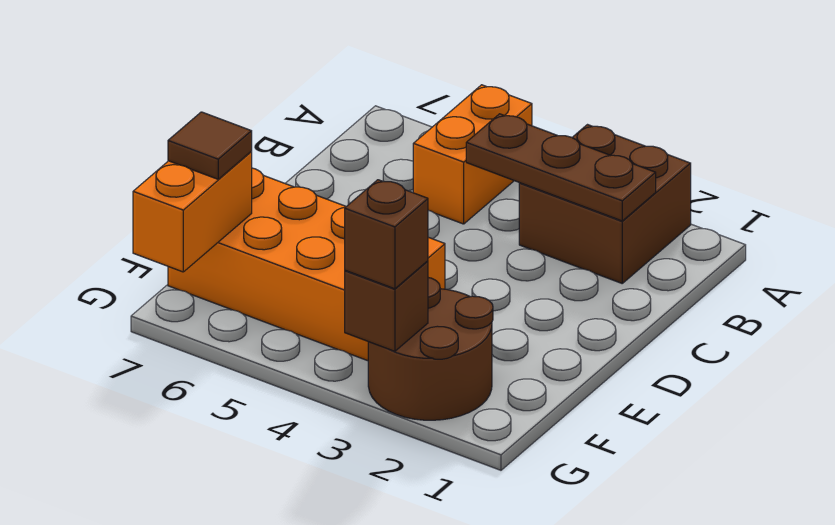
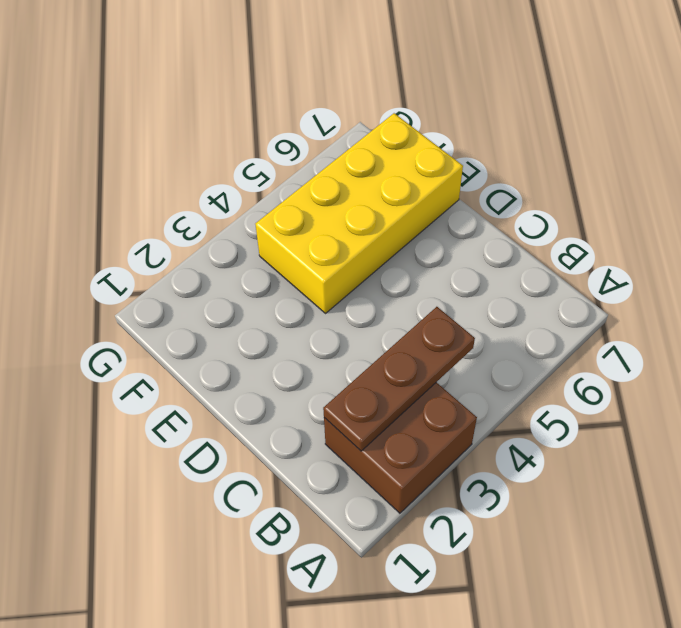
yellow 2x4 brick [255,113,463,313] -> orange 2x4 brick [168,168,445,361]
none -> orange 1x2 brick [413,85,532,224]
none -> brown 2x2 round brick [368,278,493,420]

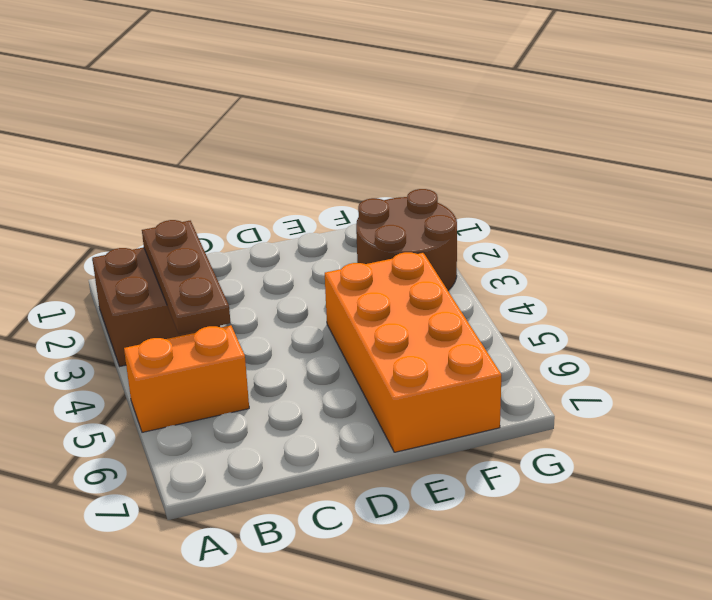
none -> orange 1x2 brick [133,152,252,272]
none -> brown 1x1 brick [345,261,428,351]

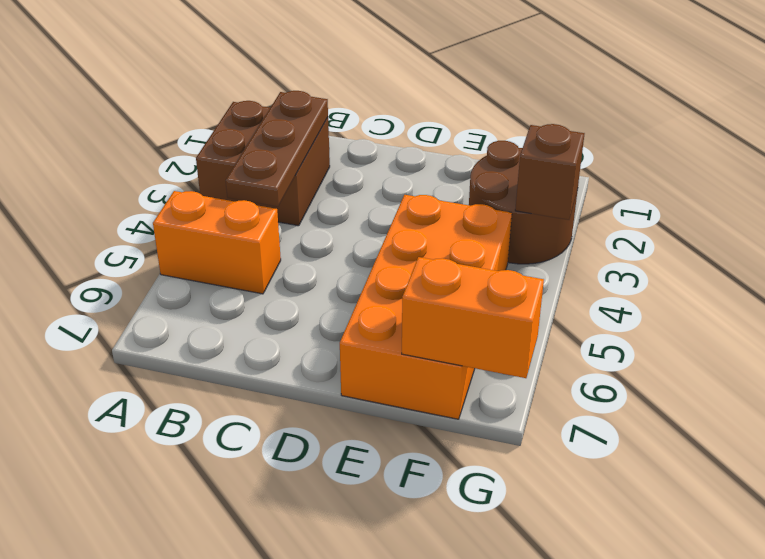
none -> brown 1x1 tile [168,112,252,179]
none -> brown 1x1 brick [345,180,428,289]

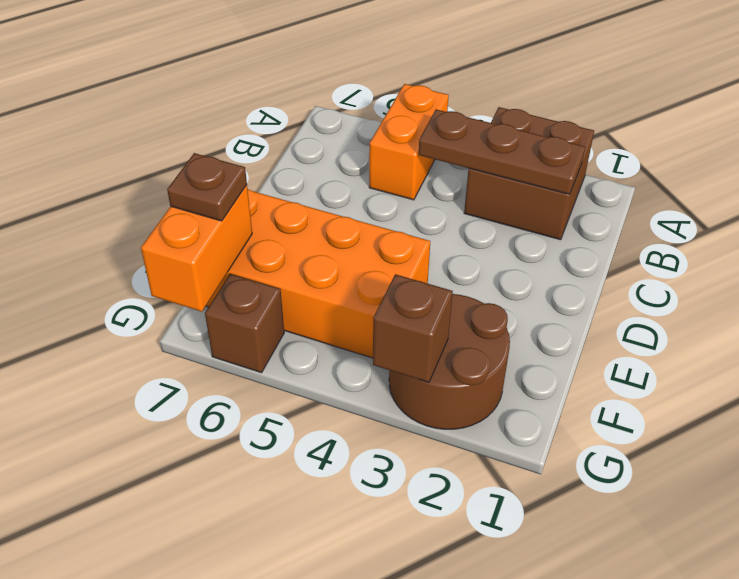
brown 1x1 plate [167,153,247,221] -> brown 1x1 tile [168,112,252,179]
brown 1x1 brick [205,274,284,373] -> brown 1x1 brick moved to [345,180,428,289]

